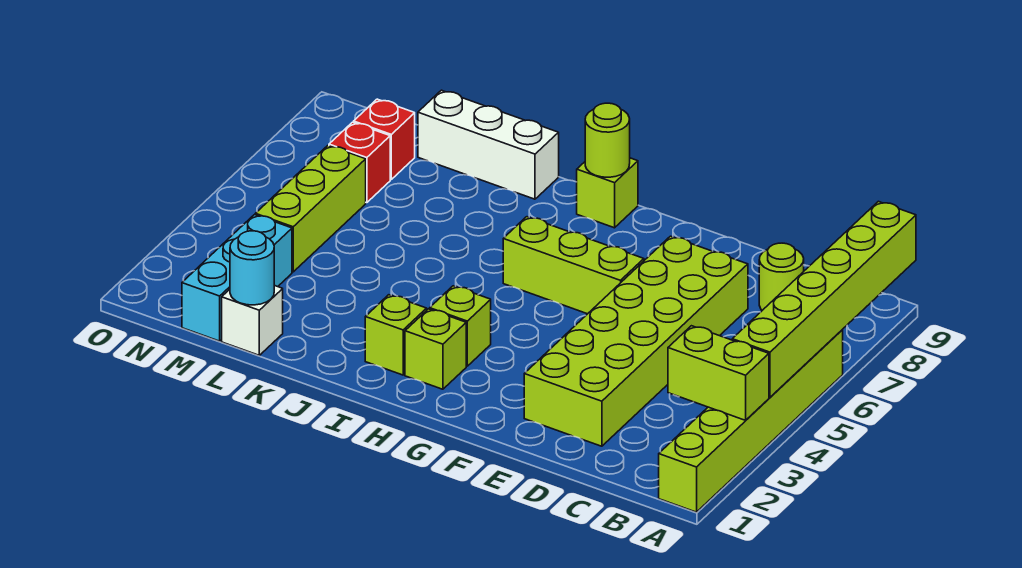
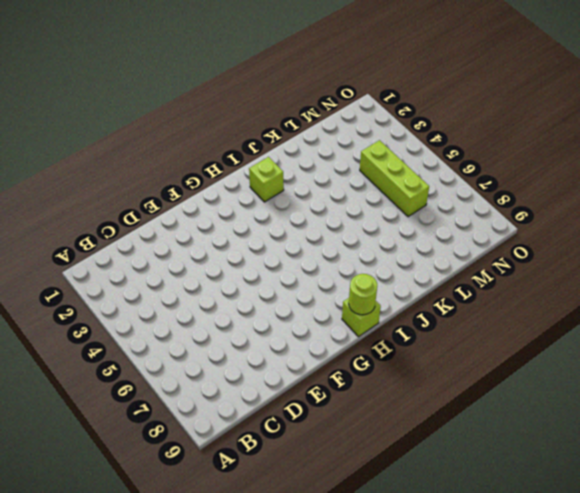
none -> lime 1x6 brick [659,330,843,512]
none -> lime 1x1 round brick [759,243,804,310]
none -> lime 2x6 brick [524,236,748,446]

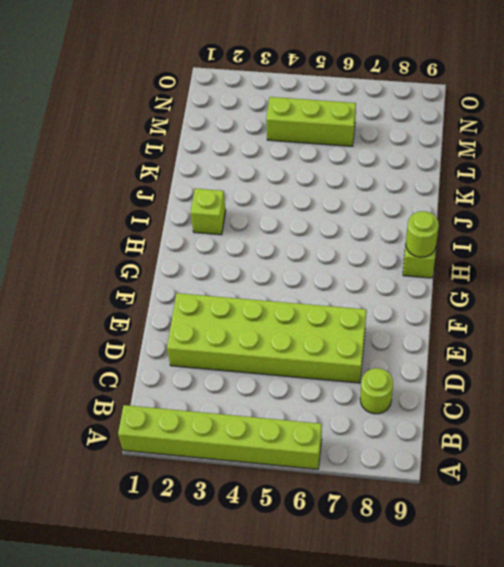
none -> lime 1x3 brick [503,217,644,314]
none -> lime 1x1 brick [405,309,466,389]
none -> lime 1x1 brick [430,286,491,366]

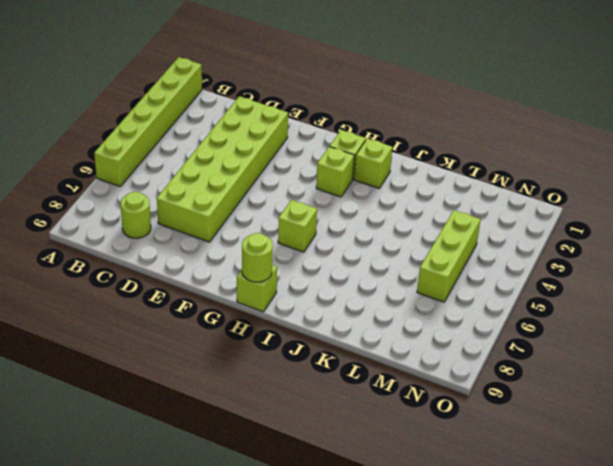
lime 1x1 brick [278,200,317,252] -> lime 1x3 brick [503,217,644,314]
none -> white 1x3 brick [418,90,559,199]
none -> white 1x1 brick [222,285,283,355]
none -> cyan 1x3 brick [182,215,292,341]

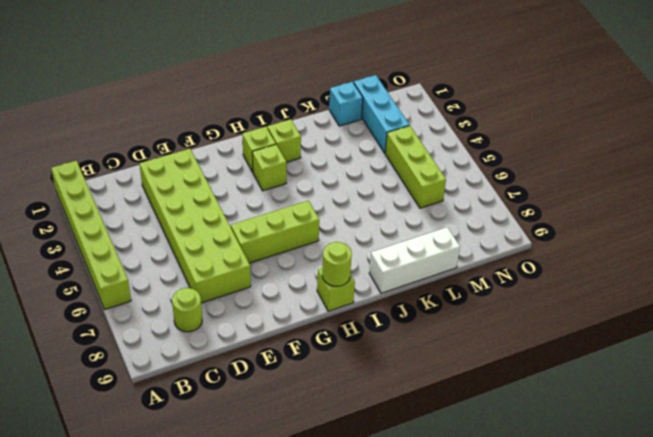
cyan 1x1 brick [329,82,363,126] -> white 1x1 brick [222,285,283,355]
none -> red 1x1 brick [329,122,390,203]
none -> red 1x1 brick [354,99,415,179]
none -> lime 1x2 brick [668,326,769,420]

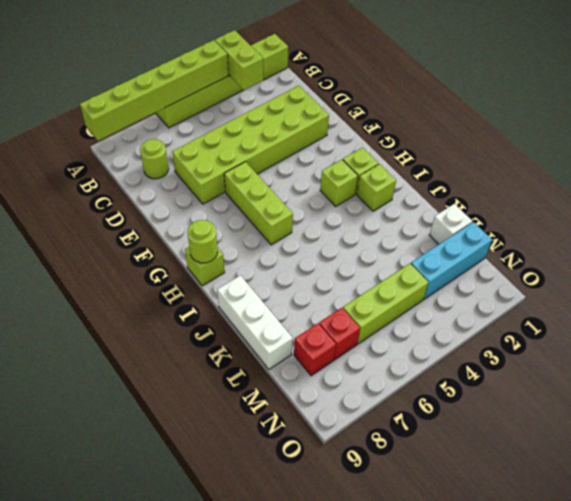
none -> cyan 1x1 round brick [230,231,274,305]

